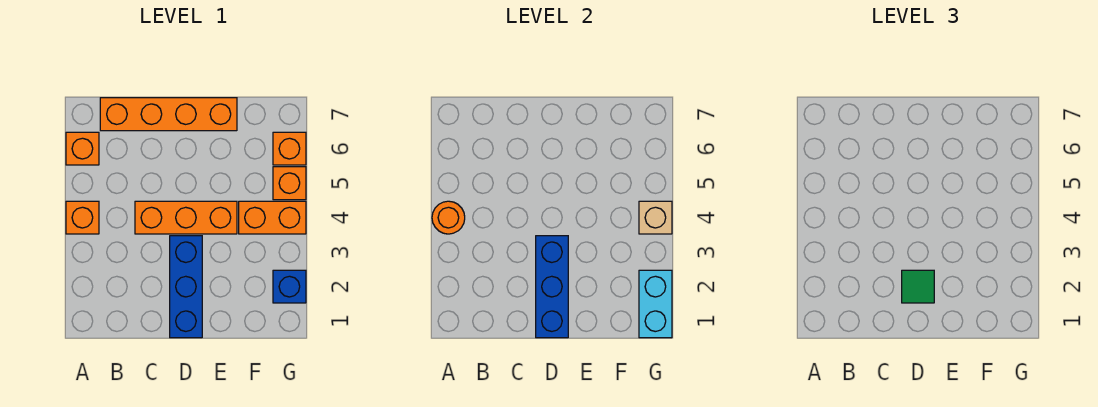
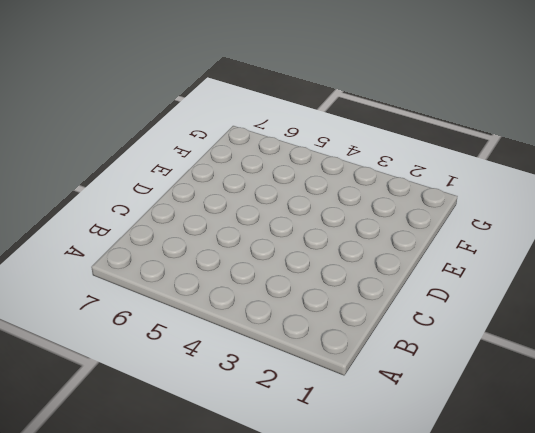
none -> orange 1x1 brick [66,201,99,234]
none -> orange 1x1 brick [66,132,99,165]
none -> orange 1x4 brick [100,98,237,131]

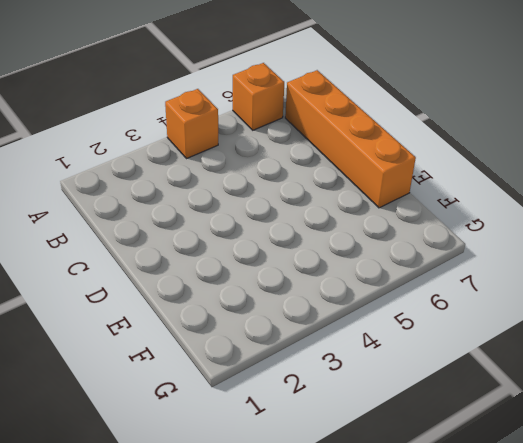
none -> orange 1x3 brick [135,201,237,234]
none -> blue 1x3 brick [170,236,202,338]
none -> orange 1x2 brick [239,201,306,234]

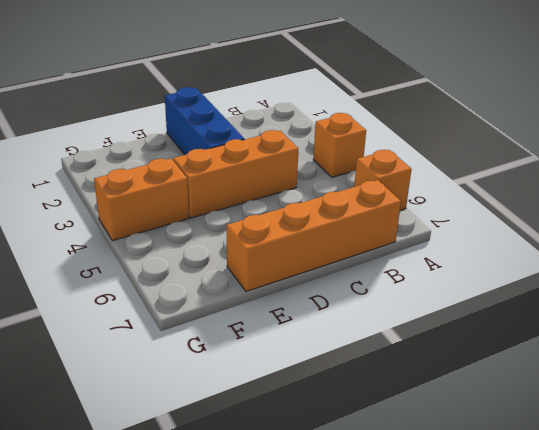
none -> blue 1x1 brick [273,270,306,303]
none -> orange 1x1 brick [273,167,306,200]
none -> orange 1x1 brick [273,132,306,165]

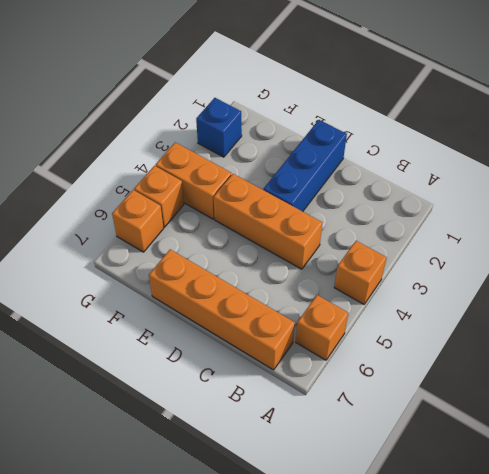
none -> orange 1x1 round brick [432,201,465,234]
none -> blue 1x3 brick [536,236,568,338]
none -> cyan 1x2 brick [639,270,672,338]

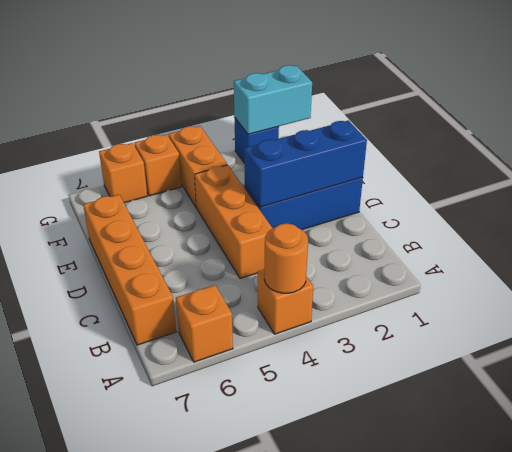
none -> tan 1x1 brick [639,201,672,234]
none -> green 1x1 tile [902,270,934,303]

